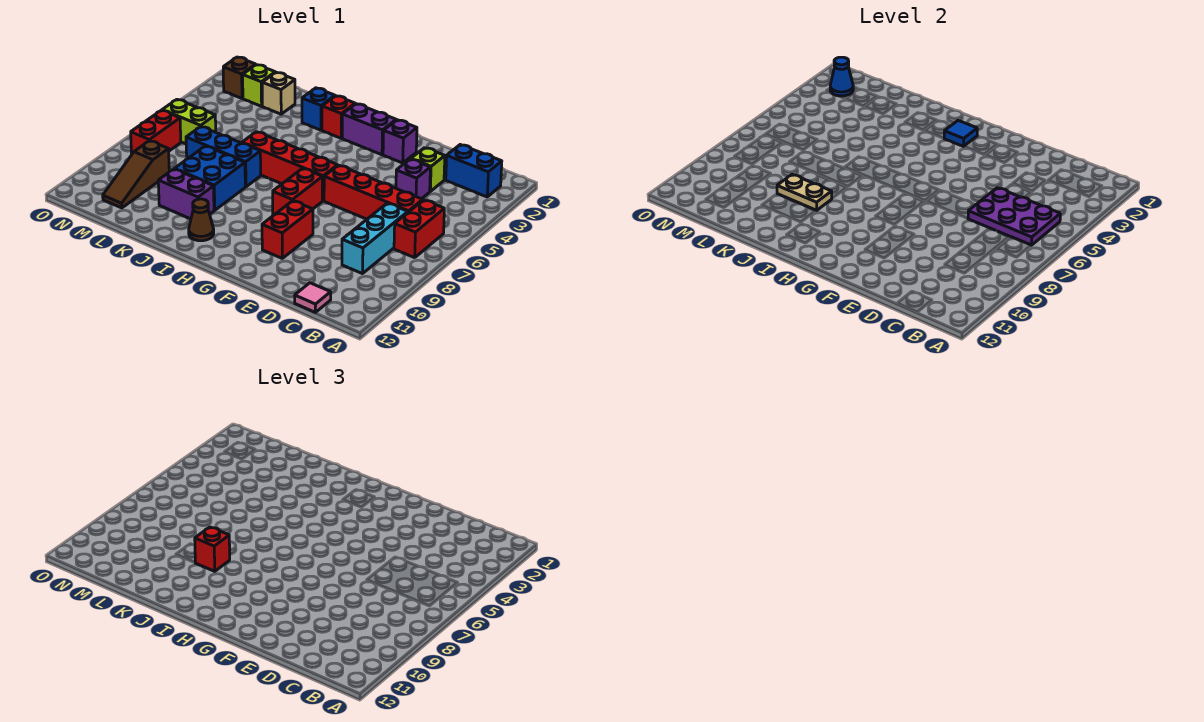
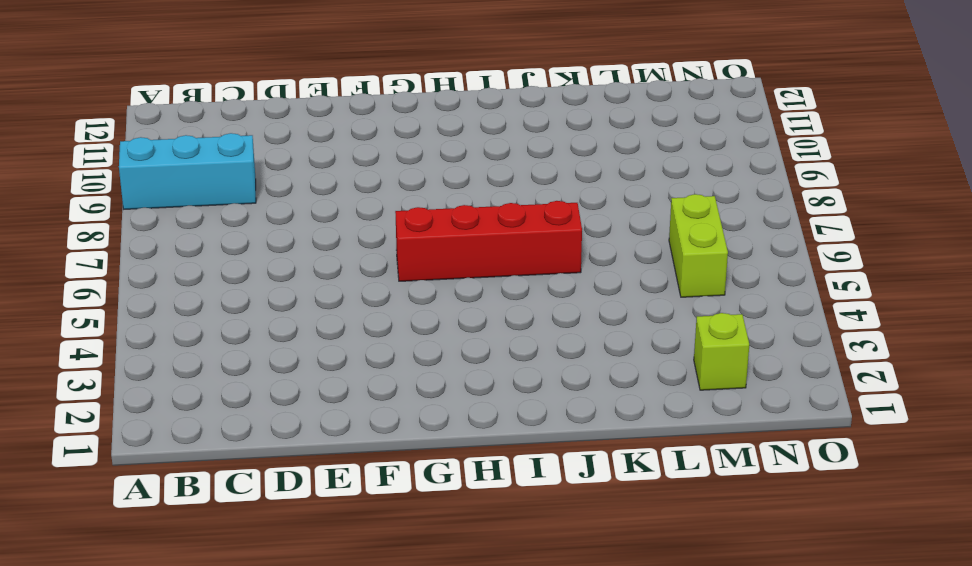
cyan 1x3 brick [119,133,256,209] -> cyan 1x3 brick turned to [342,203,408,274]
lime 1x2 brick [669,194,728,297] -> lime 1x2 brick turned to [162,99,216,144]
none -> blue 1x2 brick [446,145,502,197]
none -> red 1x2 brick [394,200,444,258]
none -> red 1x4 brick [324,165,423,219]

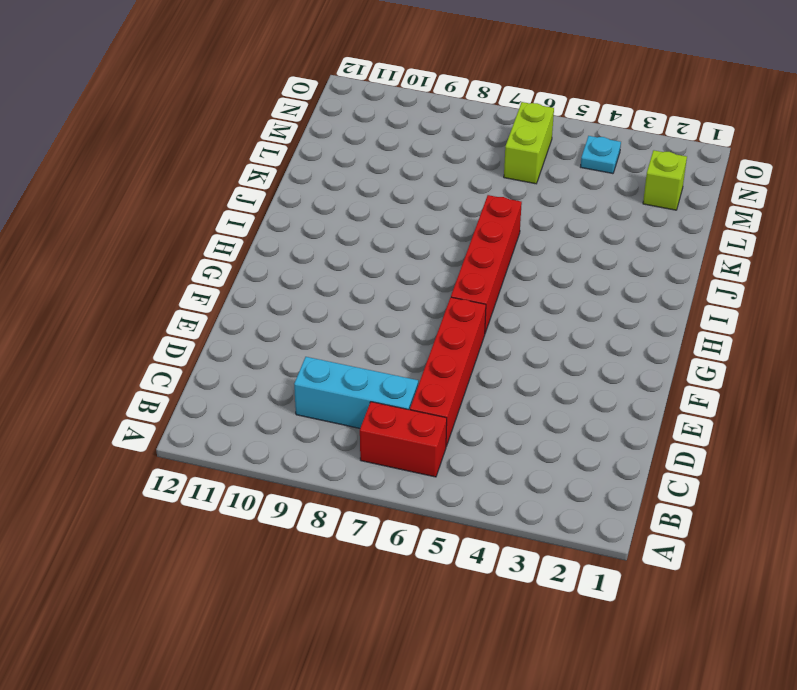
cyan 1x1 plate [581,136,621,174] -> none
none -> blue 1x2 brick [446,145,502,197]
none -> pink 1x1 tile [295,283,331,312]
none -> lime 1x1 brick [411,148,445,191]

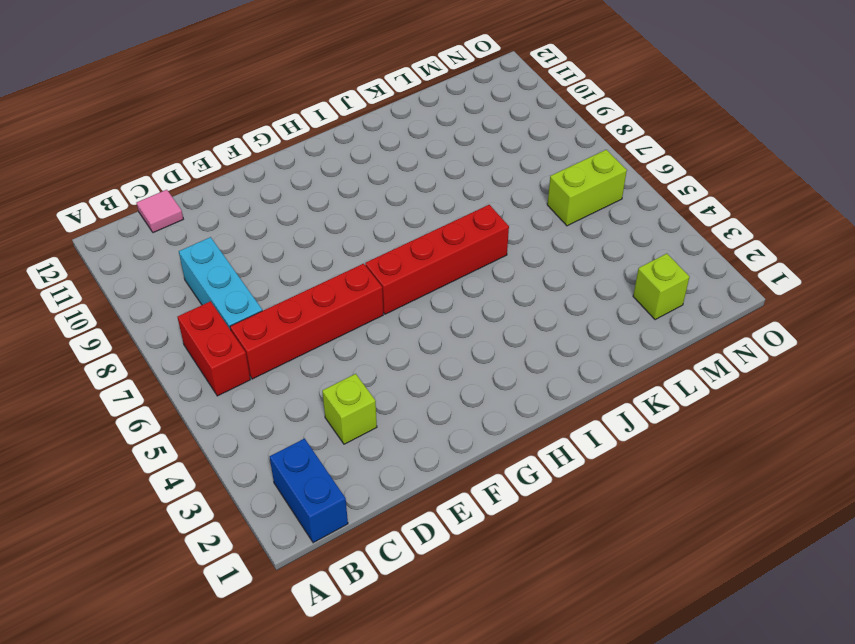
blue 1x2 brick [269,438,348,543] -> blue 1x2 brick turned to [446,145,502,197]
none -> purple 1x1 brick [396,159,430,199]
none -> purple 1x1 brick [383,120,417,163]
none -> red 1x2 brick [262,201,313,258]

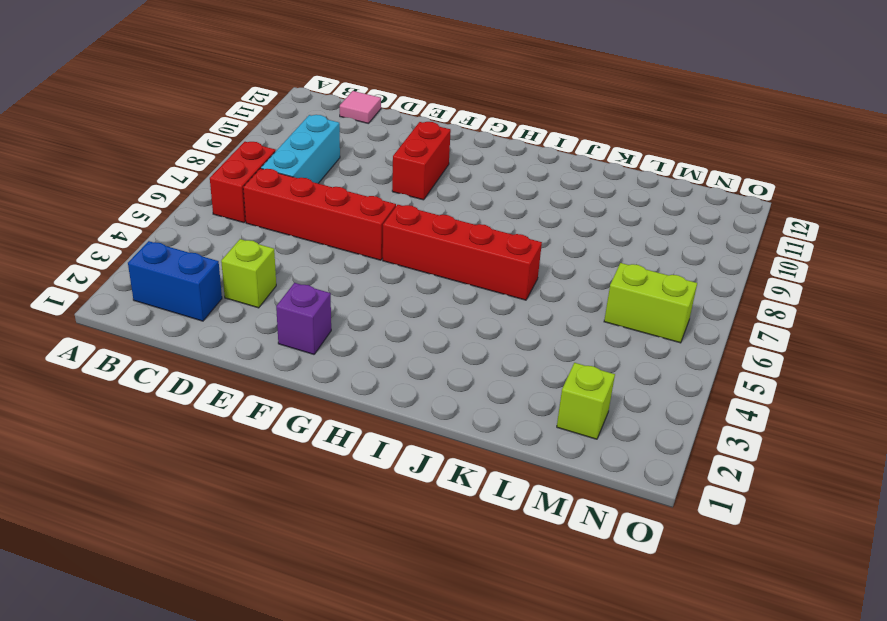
none -> purple 1x1 brick [396,159,430,199]
none -> purple 1x2 brick [342,104,396,155]
none -> red 1x2 brick [273,168,323,215]

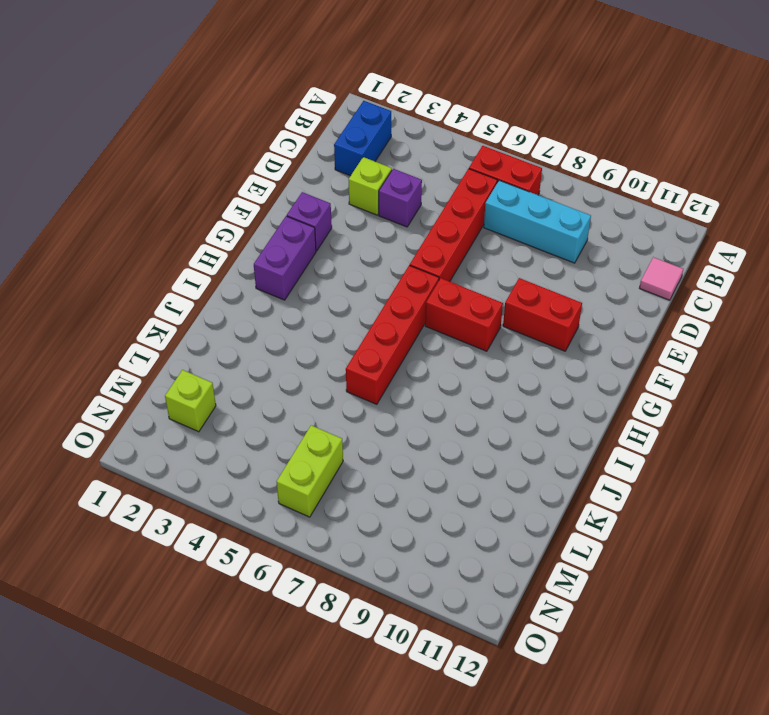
none -> red 1x1 brick [322,96,355,138]
none -> brown 1x1 cone [189,199,214,241]
none -> blue 1x1 brick [302,88,335,130]

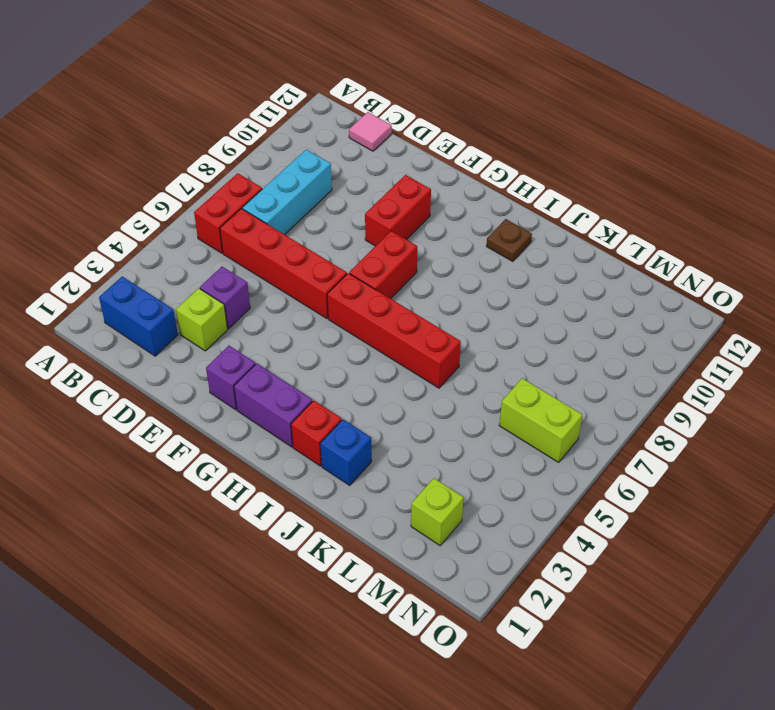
brown 1x1 plate [487,219,532,261] -> brown 1x1 cone [189,199,214,241]
none -> blue 1x3 brick [186,127,261,187]
none -> blue 2x2 brick [175,146,245,210]
none -> purple 1x2 brick [158,169,214,219]

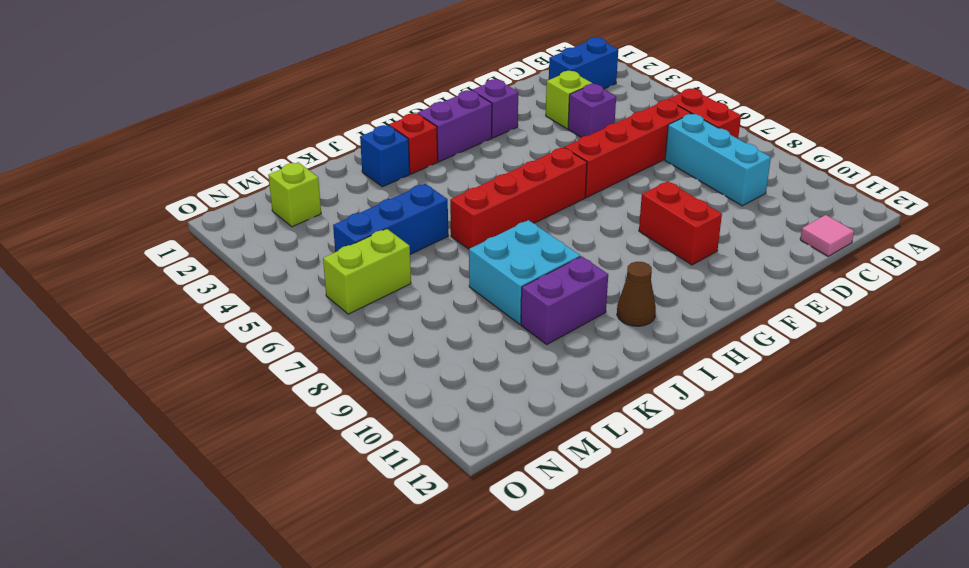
cyan 2x2 brick [469,220,580,324] -> blue 2x2 brick [175,146,245,210]
blue 1x3 brick [333,184,448,254] -> blue 1x3 brick moved to [186,127,261,187]
none -> red 1x2 brick [273,168,323,215]
none -> tan 1x1 brick [262,72,295,114]
none -> brown 1x3 slope [103,141,169,208]

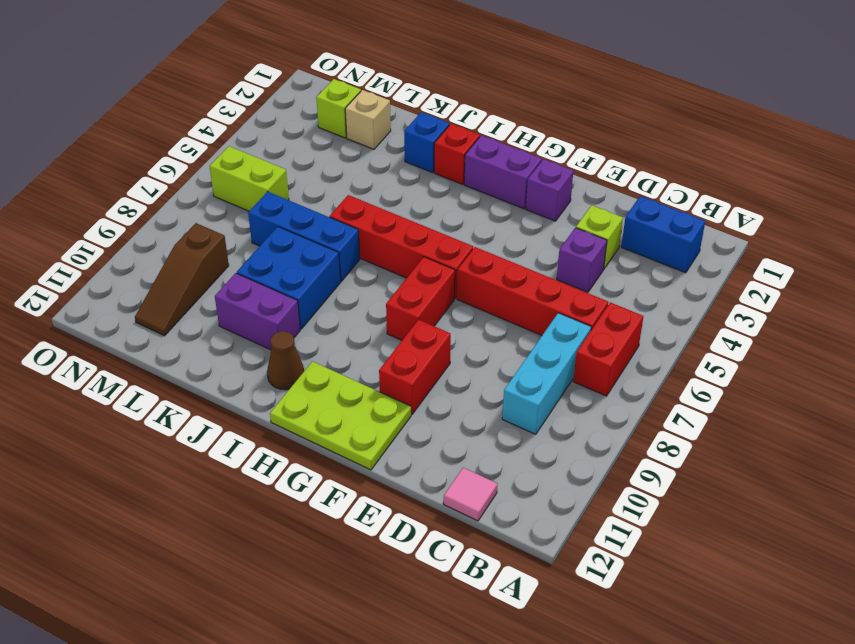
lime 2x3 plate [270,361,411,470] -> none
none -> brown 1x1 brick [223,57,256,98]
none -> red 1x2 brick [131,110,181,154]
none -> purple 2x3 plate [968,188,1060,245]

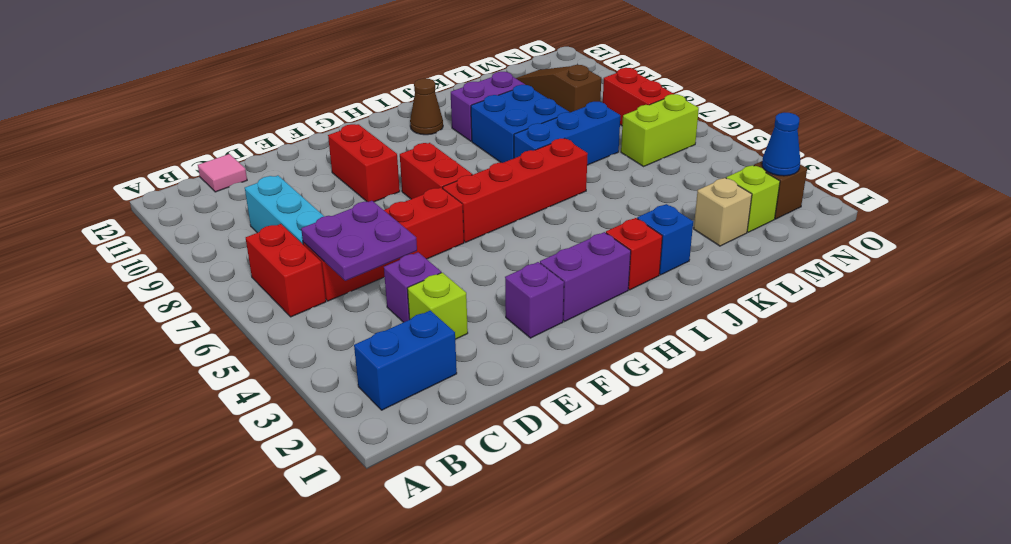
purple 2x2 plate [301,201,417,281] -> purple 2x3 plate [968,188,1060,245]
none -> blue 1x1 tile [944,121,977,146]
none -> tan 1x2 plate [777,174,832,210]
none -> red 1x1 brick [195,527,230,571]

